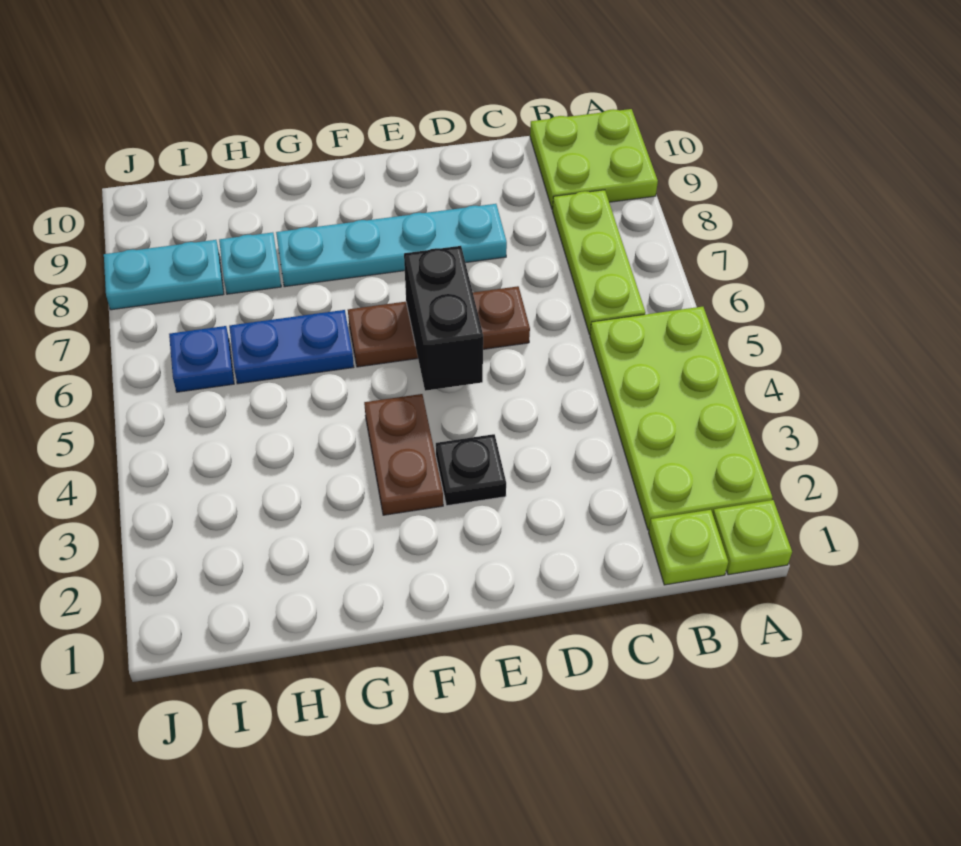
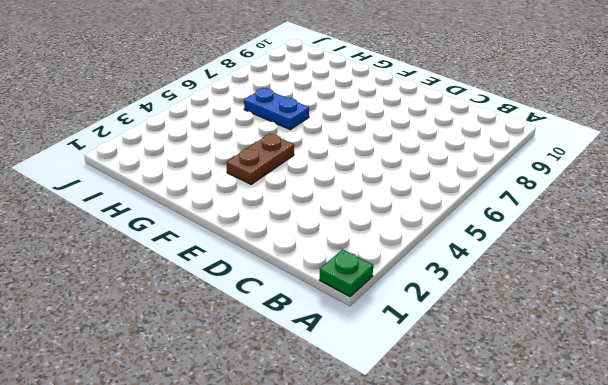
green 1x1 plate [320,249,373,296] -> lime 1x1 plate [713,500,792,575]
none -> lime 2x4 plate [590,307,772,530]
none -> lime 2x2 plate [530,109,658,210]
none -> lime 1x1 plate [649,510,728,585]

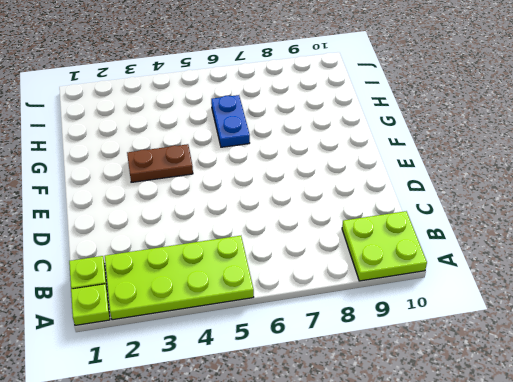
none -> lime 1x3 plate [552,190,645,334]
none -> brown 1x3 plate [348,286,530,367]
none -> cyan 1x4 plate [276,204,507,287]

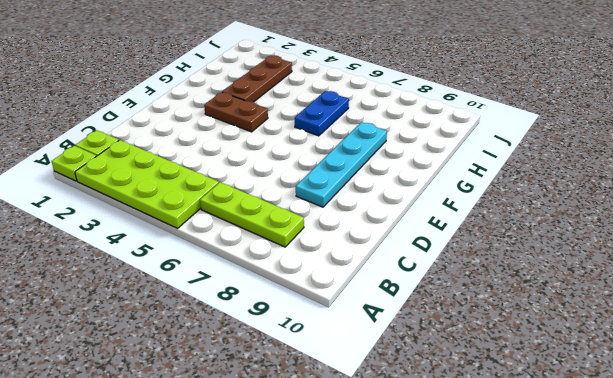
brown 1x3 plate [222,55,292,102] -> brown 1x3 plate moved to [348,286,530,367]
none -> lime 2x2 plate [530,109,658,210]
none -> black 1x1 plate [436,434,506,506]
none -> cyan 1x1 plate [219,232,281,294]

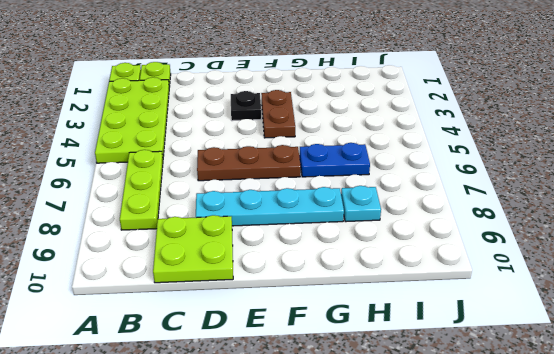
lime 2x2 plate [153,215,233,283] -> lime 2x2 plate moved to [530,109,658,210]
none -> blue 1x1 plate [169,326,234,392]
none -> cyan 1x2 plate [104,240,224,310]
none -> black 1x2 brick [404,246,483,391]

